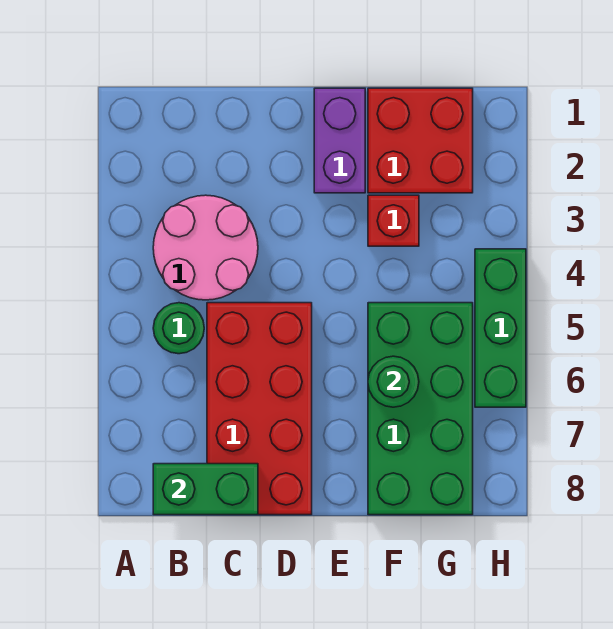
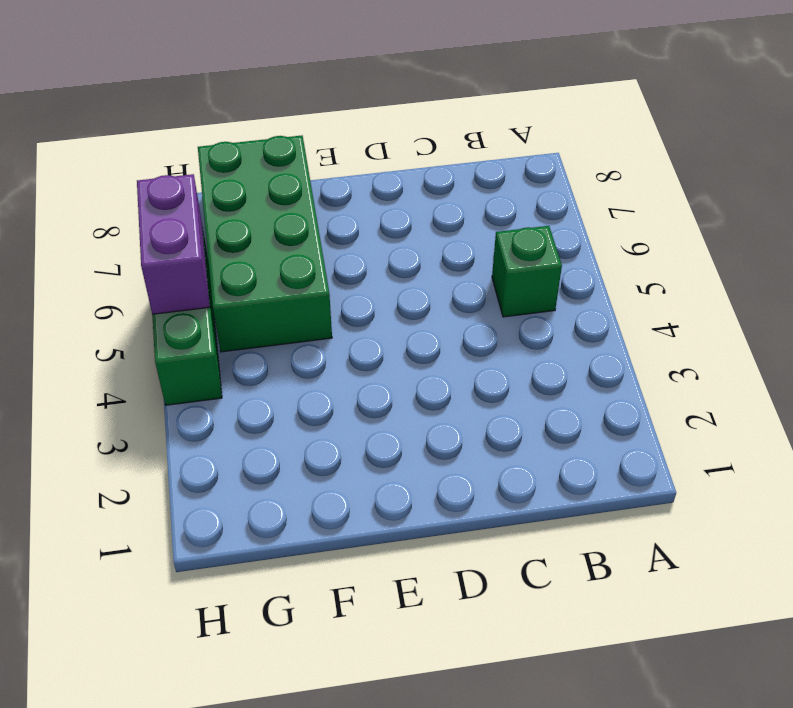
green 1x1 brick [492,226,562,317] -> green 1x1 round brick [153,303,204,354]
purple 1x2 brick [137,174,210,314] -> purple 1x2 brick moved to [314,88,365,193]
none -> pink 2x2 round brick [153,195,258,300]
none -> red 2x4 brick [207,303,312,515]

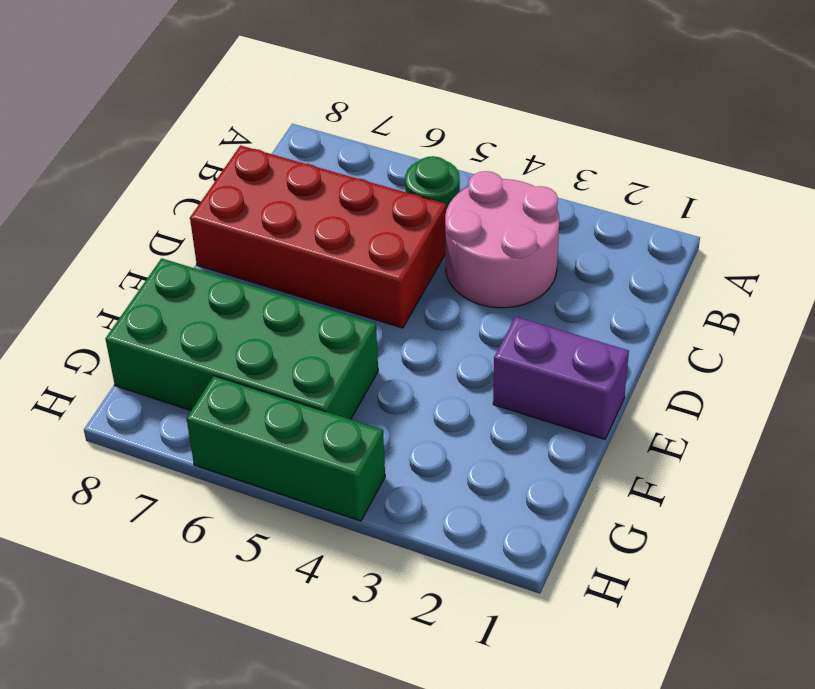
none -> red 2x2 brick [368,88,473,193]
none -> red 1x1 brick [368,195,419,246]

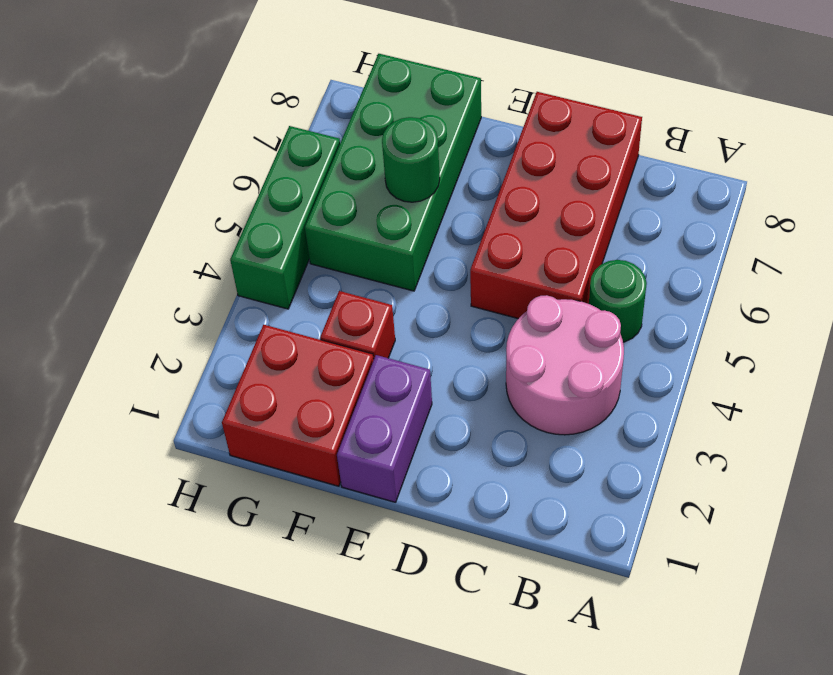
none -> green 1x2 brick [153,464,258,515]

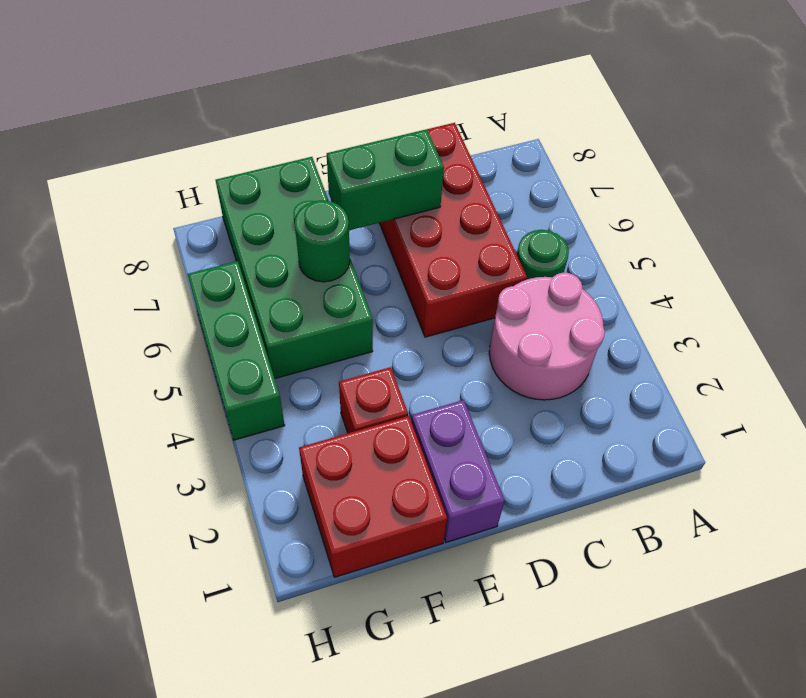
green 1x2 brick [327,129,444,230] -> green 1x2 brick moved to [153,464,258,515]

